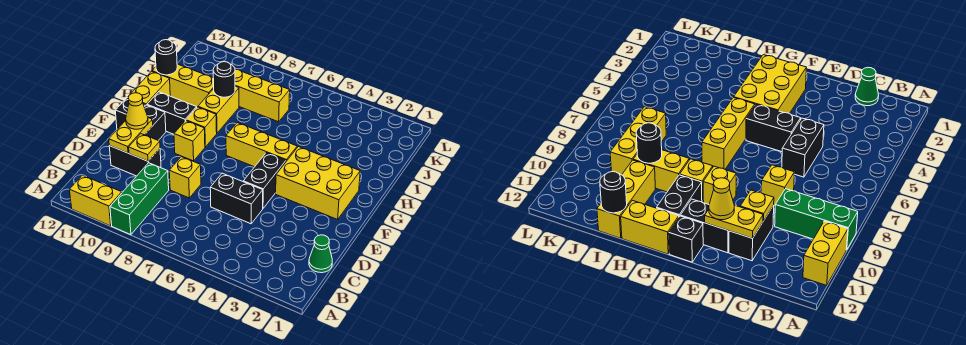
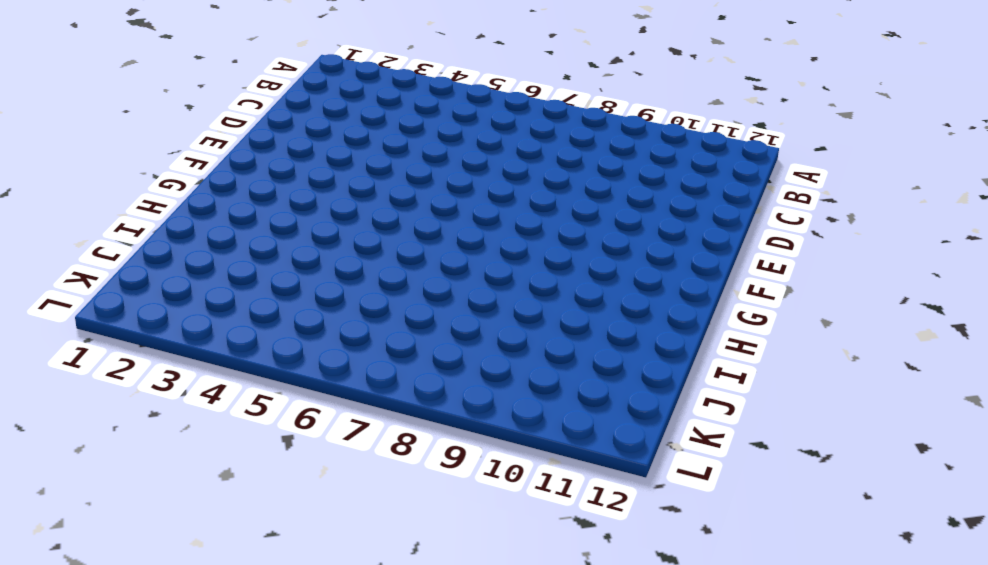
none -> green 1x3 brick [110,163,169,235]
none -> yellow 1x2 brick [69,175,122,226]
none -> green 1x1 cone [309,235,332,273]

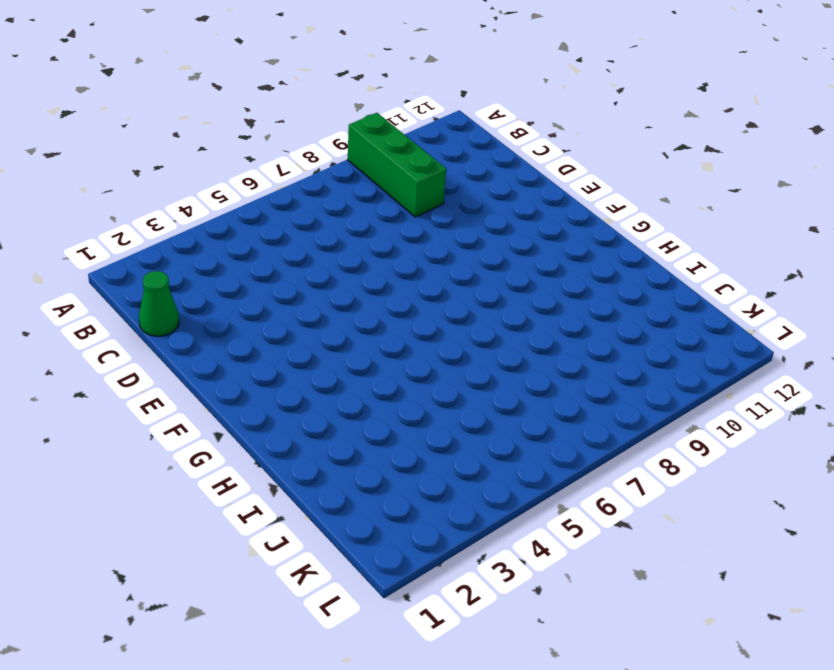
none -> yellow 1x2 brick [69,175,122,226]
none -> black 1x2 brick [210,173,263,224]
none -> yellow 1x1 brick [169,157,201,198]

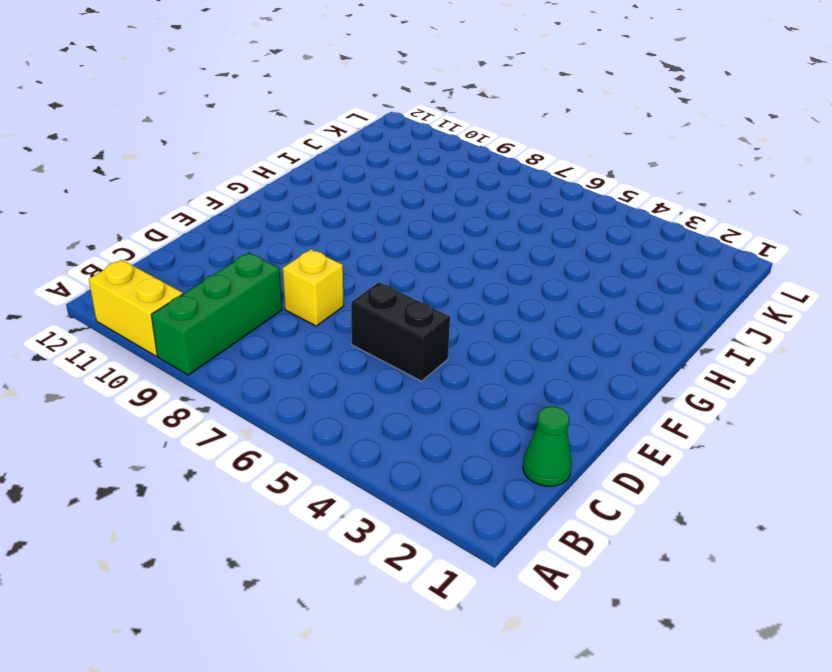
none -> black 1x2 brick [109,146,161,176]
none -> black 1x2 brick [243,153,286,208]
none -> black 1x2 brick [144,105,166,141]

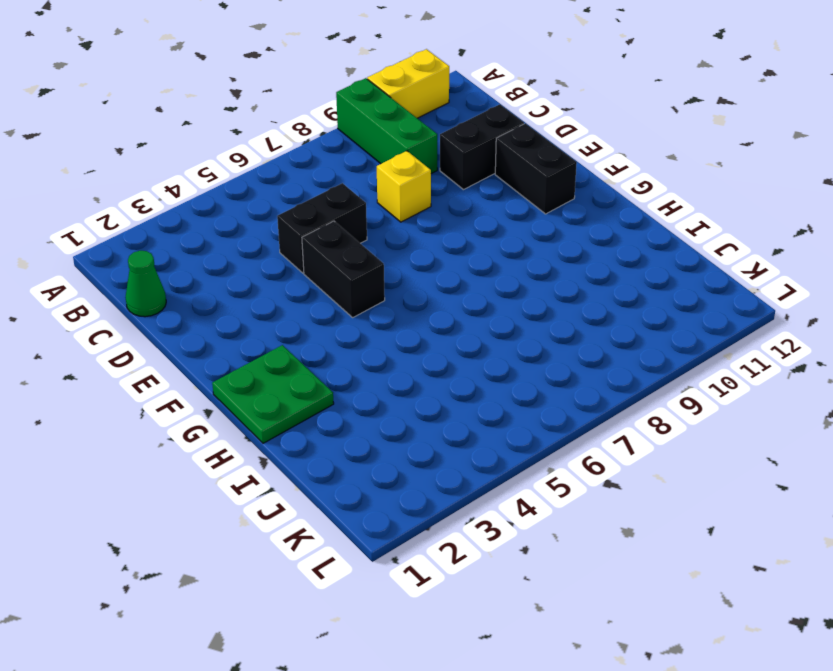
green 2x2 plate [212,345,334,443] -> yellow 2x3 brick [276,147,360,219]
none -> yellow 1x1 brick [174,121,205,161]
none -> black 1x1 brick [115,97,146,129]
none -> yellow 1x3 brick [226,123,297,167]

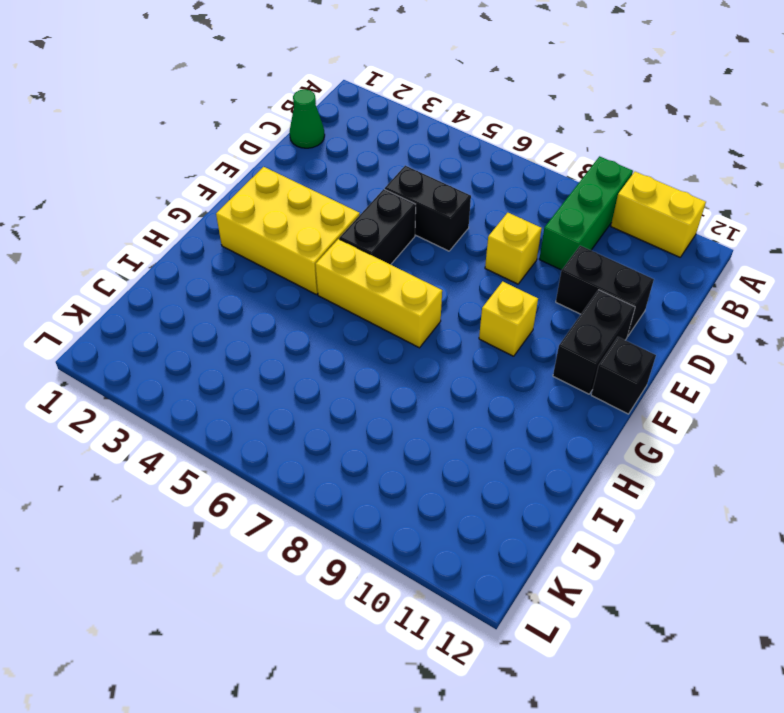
none -> yellow 1x1 brick [186,107,217,147]
none -> black 1x2 brick [147,92,197,134]
none -> yellow 1x2 brick [128,71,170,105]

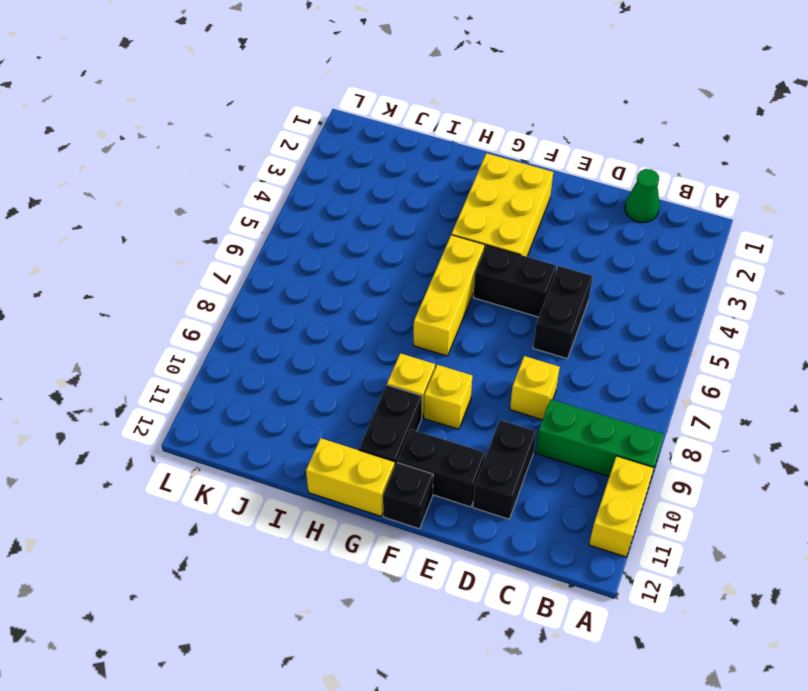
none -> yellow 1x2 brick [198,86,239,133]
none -> yellow 1x3 brick [152,64,214,107]
none -> yellow 1x3 brick [235,69,290,122]

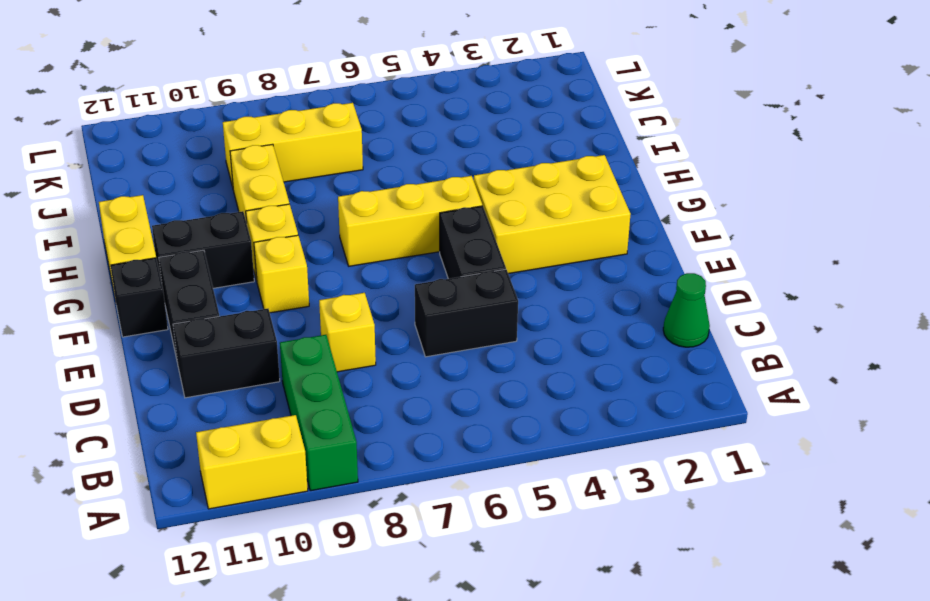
none -> yellow 1x3 brick [152,64,214,107]
none -> yellow 1x1 plate [129,134,160,161]
none -> yellow 1x2 plate [109,118,153,153]

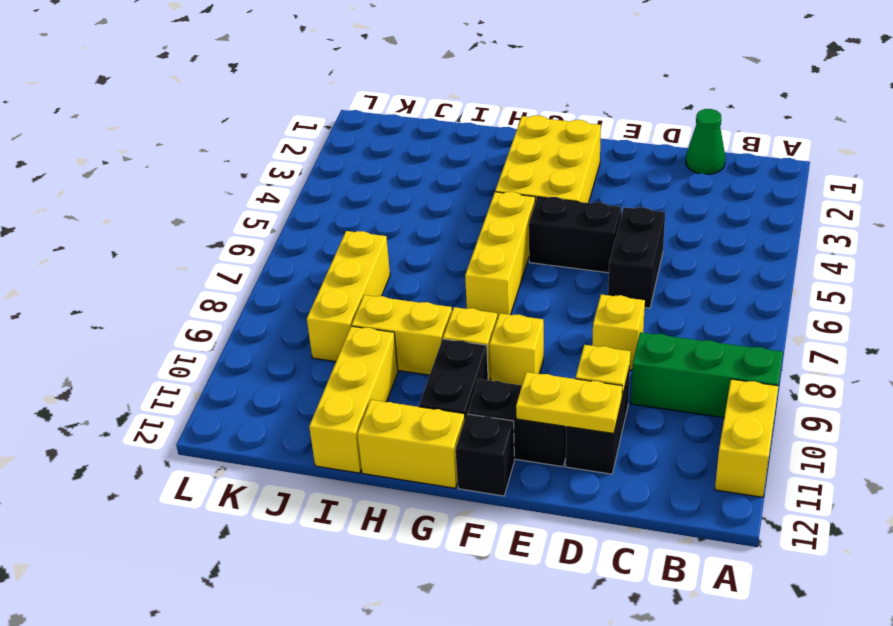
none -> black 1x1 round brick [213,62,235,97]
none -> black 1x1 round brick [155,40,177,75]
none -> yellow 1x1 cone [126,93,148,129]

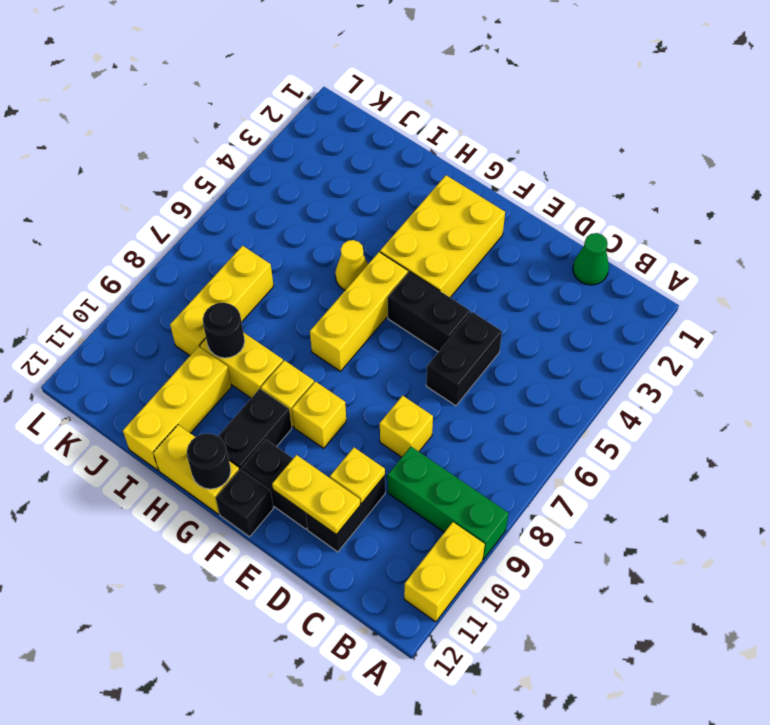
black 1x1 round brick [187,433,231,489] -> black 1x1 round brick moved to [155,40,177,75]
yellow 1x1 cone [335,240,368,290] -> yellow 1x1 cone moved to [126,93,148,129]

